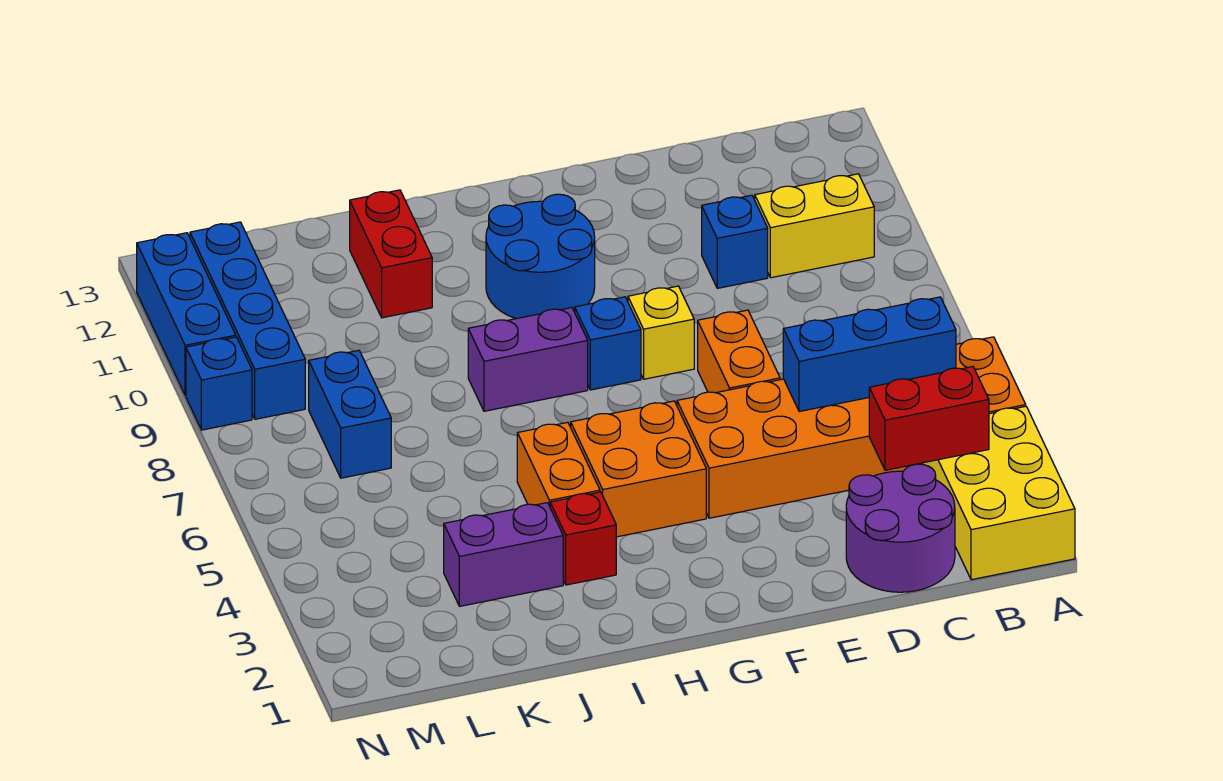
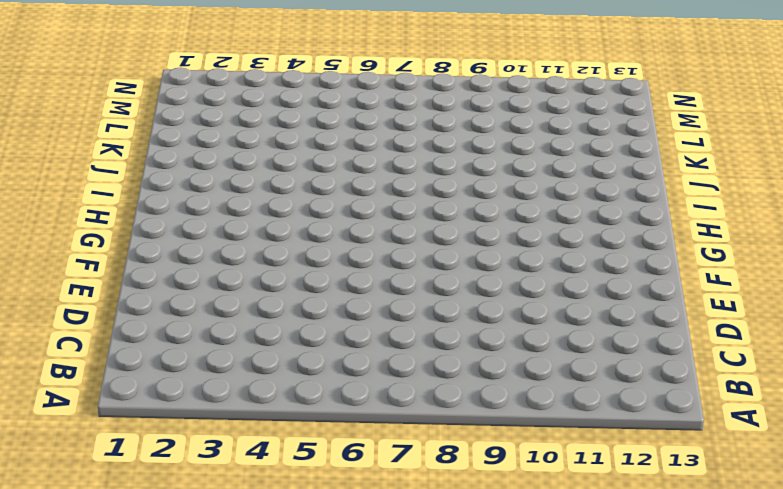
none -> yellow 2x3 brick [923,406,1075,580]
none -> orange 2x6 brick [677,337,1026,518]
none -> yellow 1x2 brick [755,174,874,278]

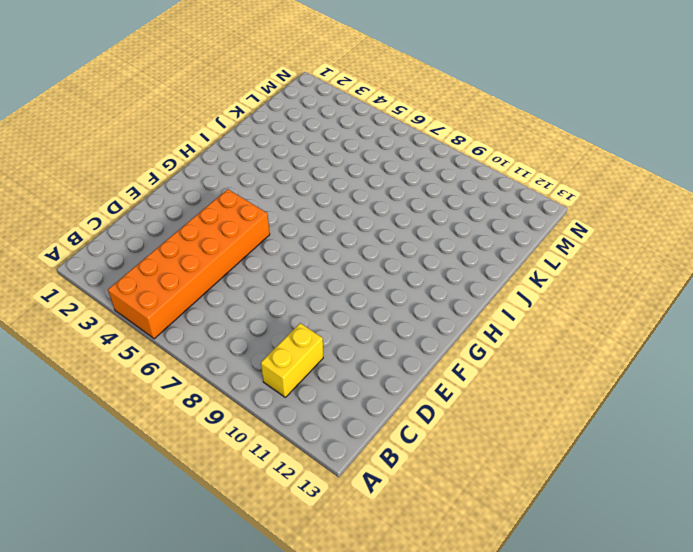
none -> yellow 2x3 brick [923,406,1075,580]
none -> purple 2x2 round brick [846,464,955,592]
none -> blue 1x1 brick [702,195,768,288]

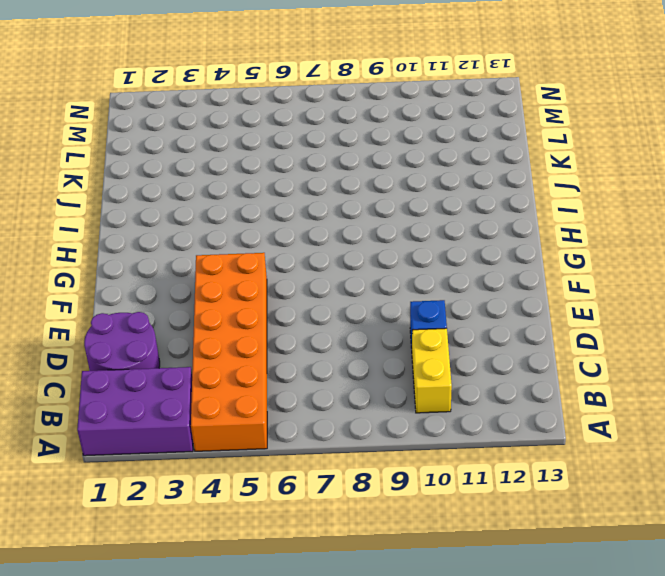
purple 2x3 brick [77,367,193,456] -> yellow 2x3 brick [923,406,1075,580]
none -> orange 1x2 brick [698,310,780,393]
none -> yellow 1x1 brick [628,286,694,379]
none -> orange 2x2 brick [571,401,706,537]

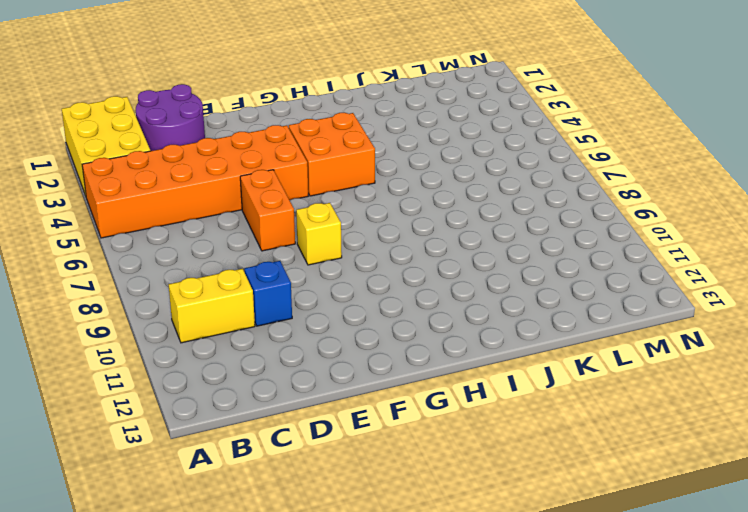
none -> blue 1x1 brick [575,297,641,390]
none -> blue 2x2 round brick [486,194,595,319]
none -> purple 1x2 brick [468,308,588,411]

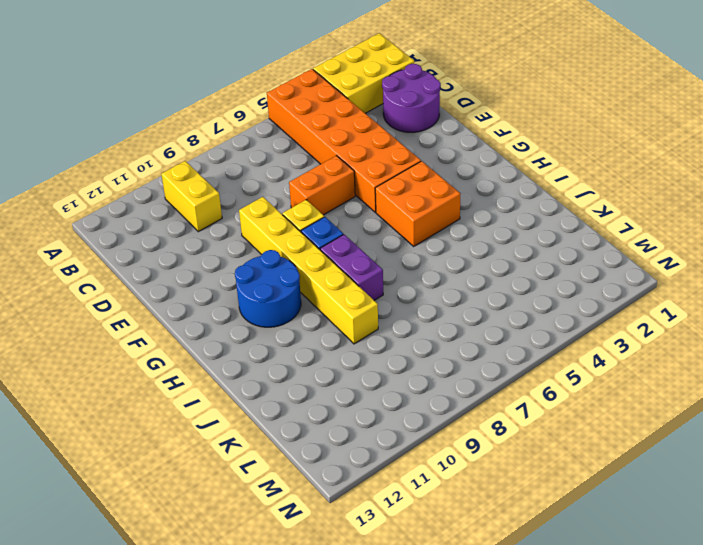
yellow 1x6 brick [239,197,378,344] -> none
none -> blue 1x1 brick [702,195,768,288]
none -> red 1x1 brick [550,492,616,585]
none -> orange 1x2 brick [517,422,600,506]

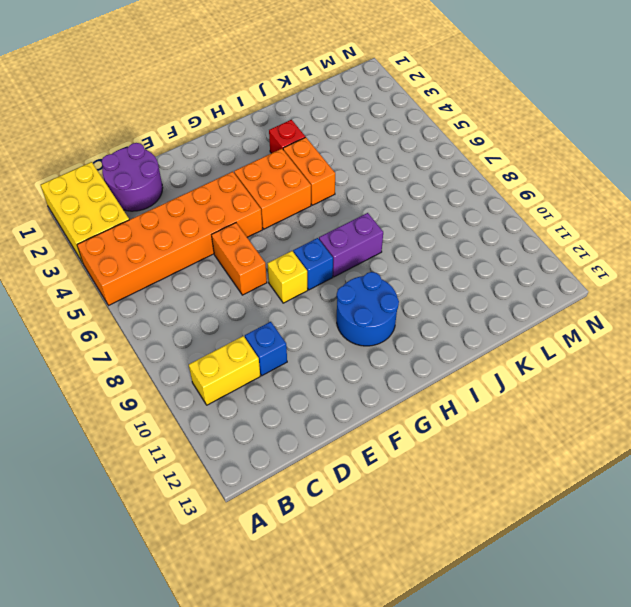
none -> purple 1x2 brick [444,503,563,606]
none -> red 1x2 brick [350,190,432,318]
none -> blue 1x2 brick [309,350,391,478]

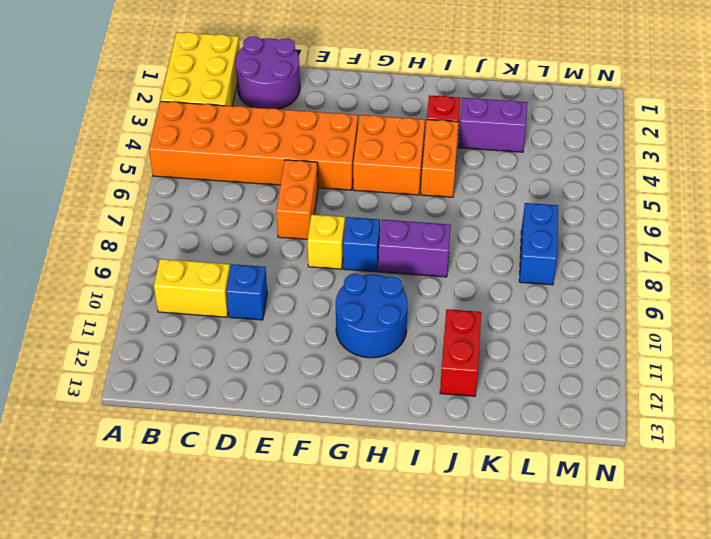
none -> blue 1x4 brick [190,222,305,419]
none -> blue 1x1 brick [186,337,252,430]
none -> blue 1x3 brick [137,233,236,395]

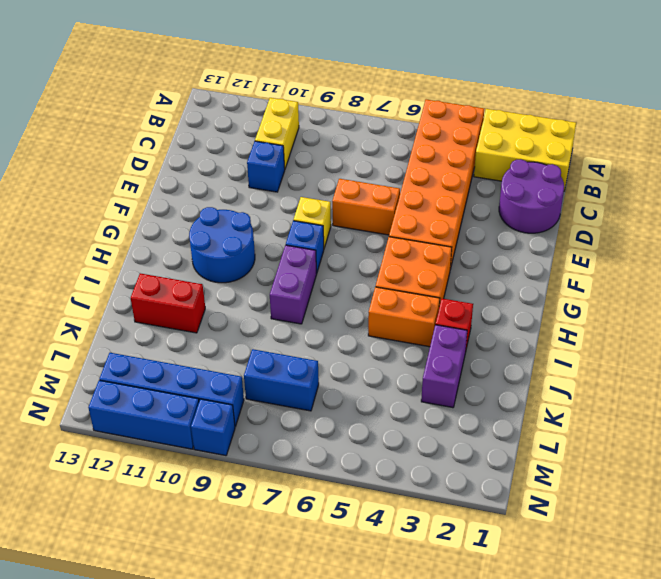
none -> red 1x2 brick [869,367,989,470]
none -> blue 1x3 brick [783,297,956,412]

